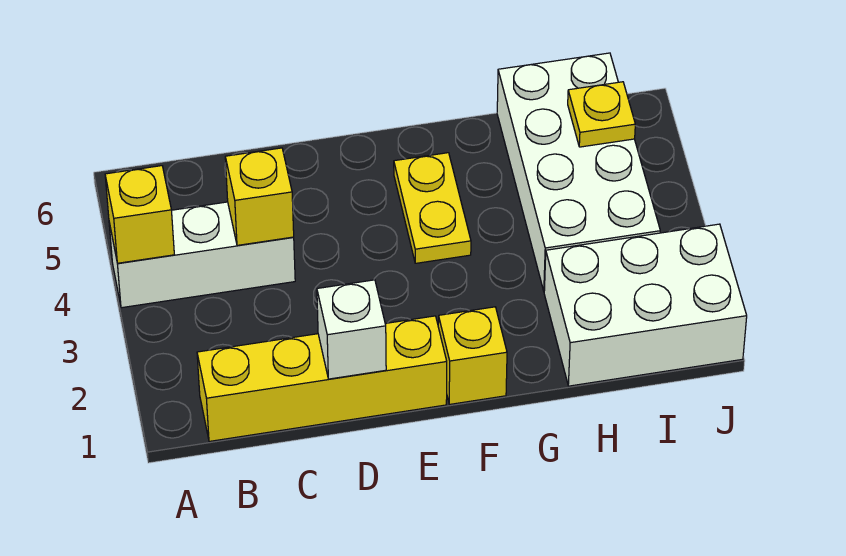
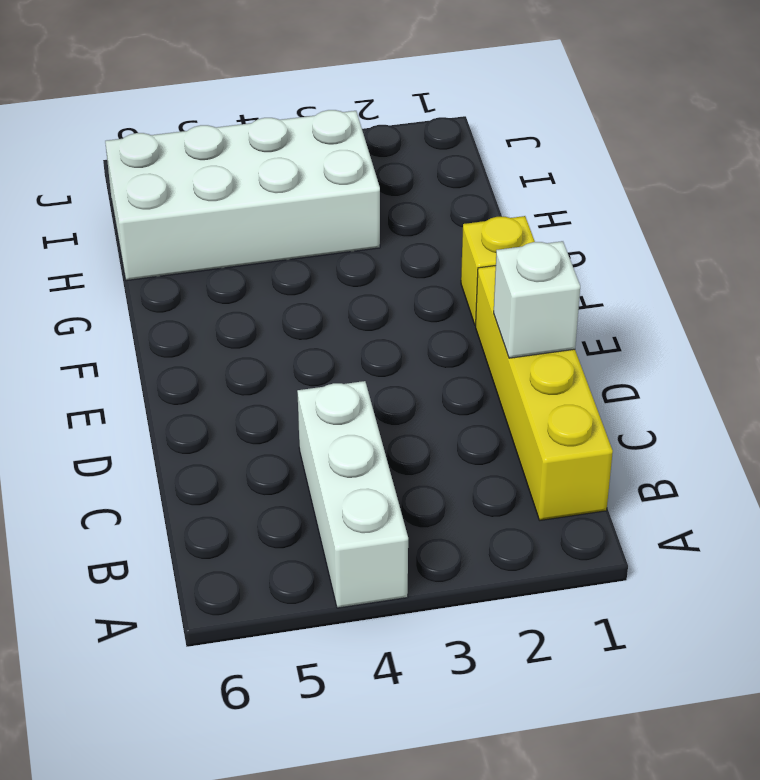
none -> yellow 1x2 plate [394,153,471,263]
none -> white 2x3 brick [544,224,747,386]

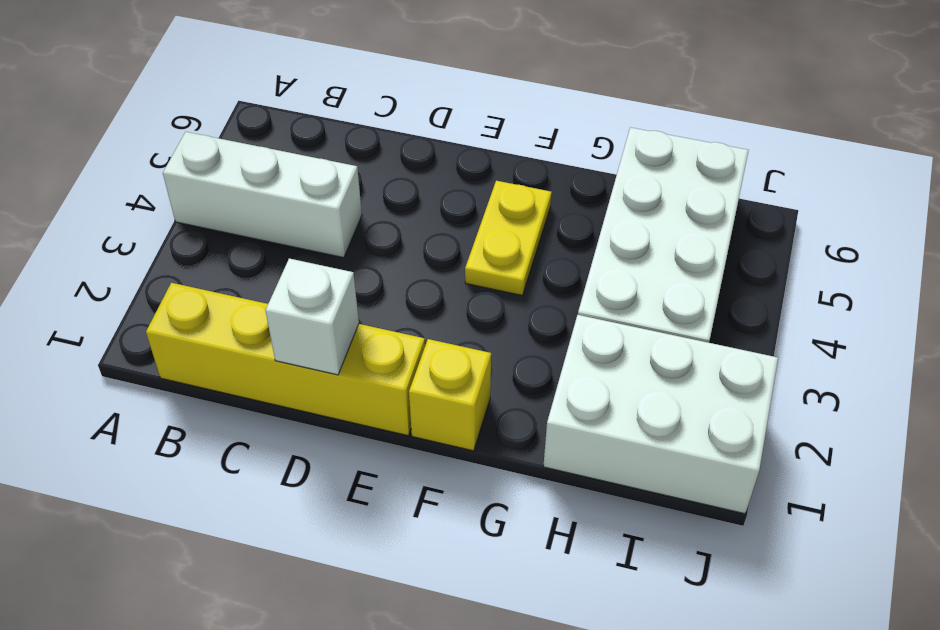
none -> yellow 1x1 brick [105,166,174,263]
none -> yellow 1x1 brick [225,148,294,245]

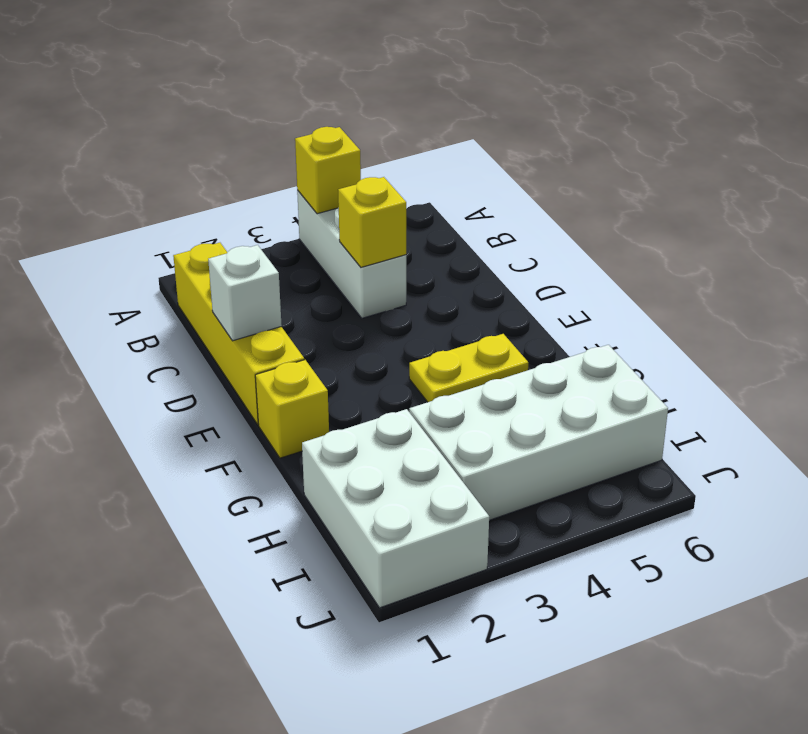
none -> yellow 1x1 plate [568,82,635,147]

